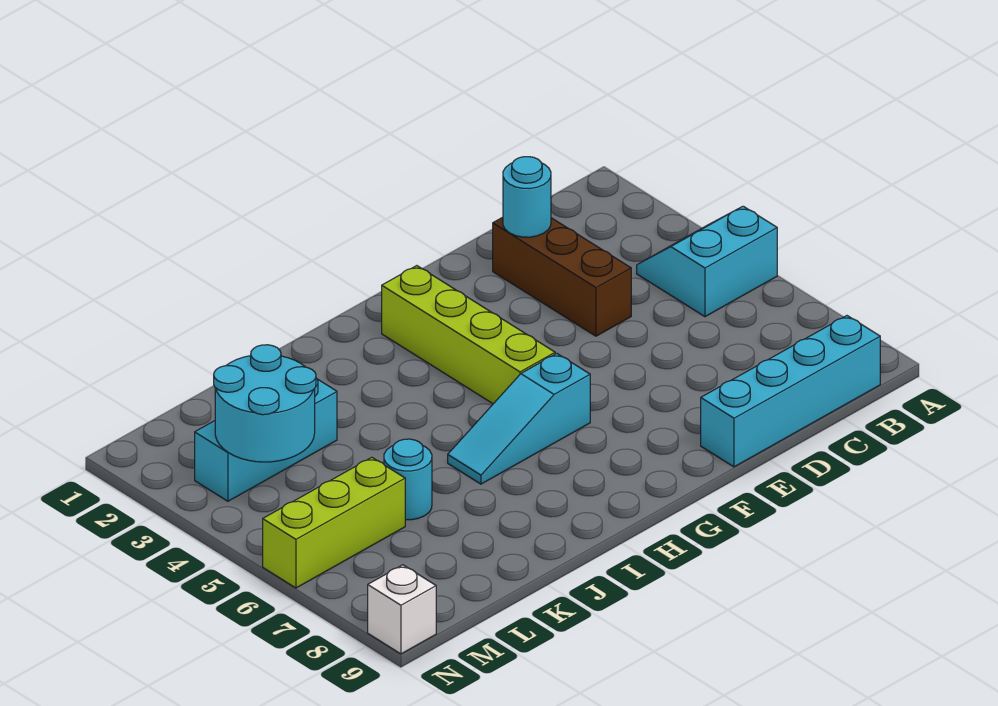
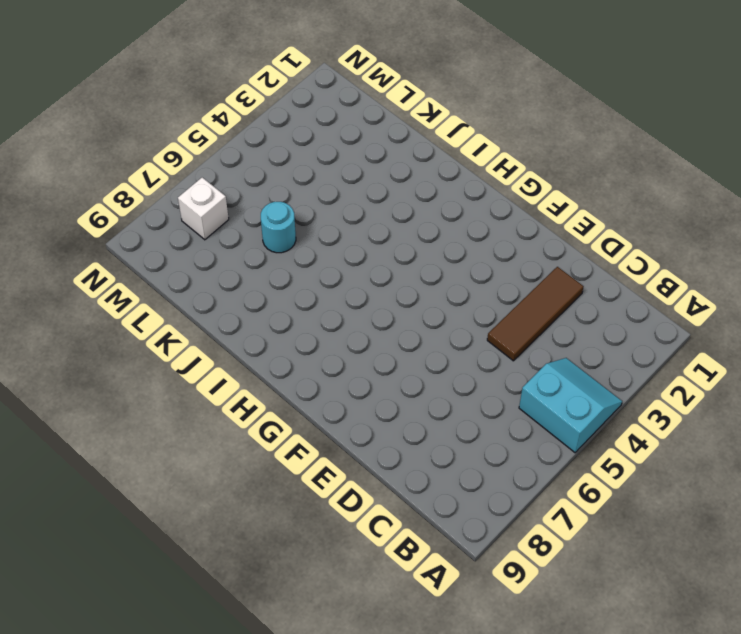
brown 1x3 tile [487,267,584,361] -> brown 1x3 brick [493,217,631,336]
white 1x1 brick [178,178,229,240] -> white 1x1 brick moved to [368,565,436,654]
none -> cyan 1x4 brick [701,316,880,467]
none -> lime 1x4 brick [382,266,555,404]

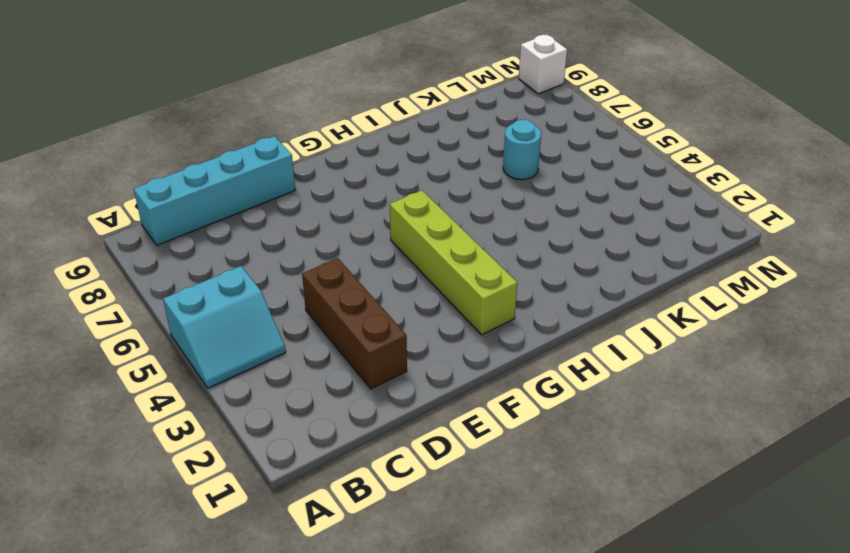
none -> cyan 1x3 slope [448,354,590,484]
none -> cyan 1x3 brick [195,378,337,501]

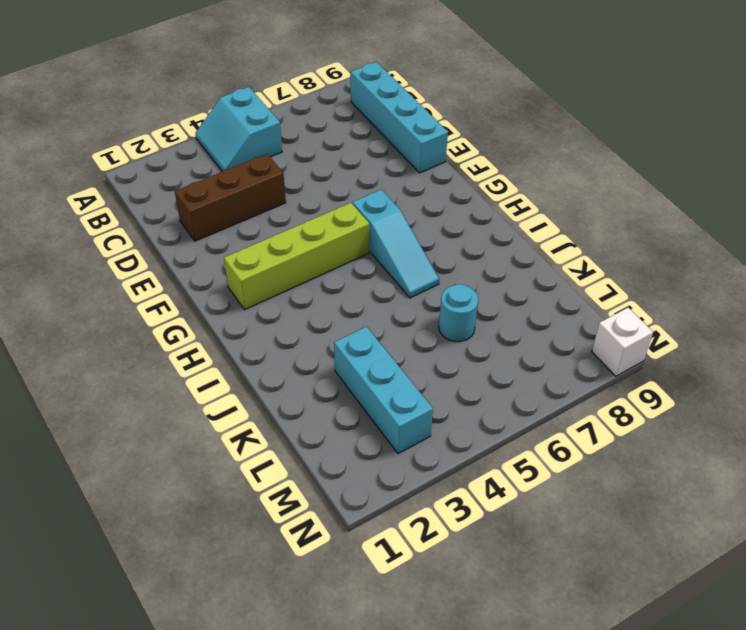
none -> lime 1x3 brick [263,457,405,588]
none -> cyan 1x1 round brick [503,157,551,237]

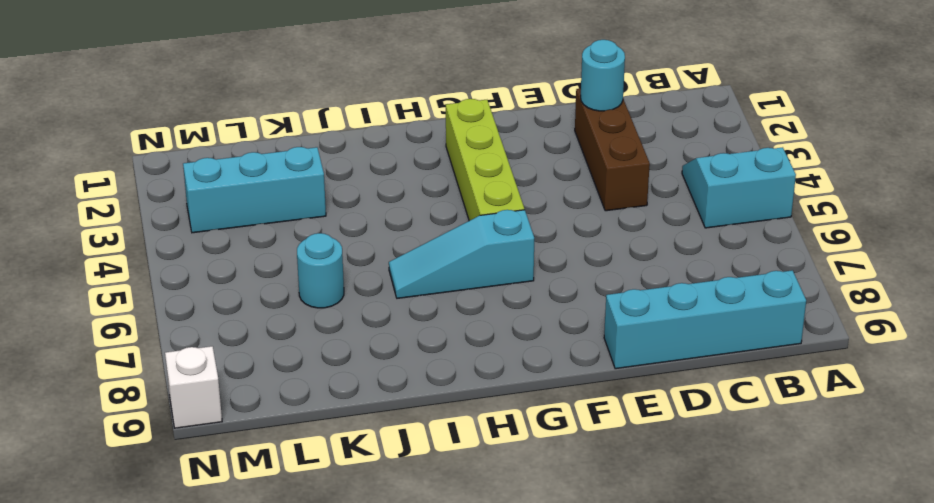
none -> lime 1x3 brick [263,457,405,588]
none -> cyan 2x2 round brick [214,345,316,462]

